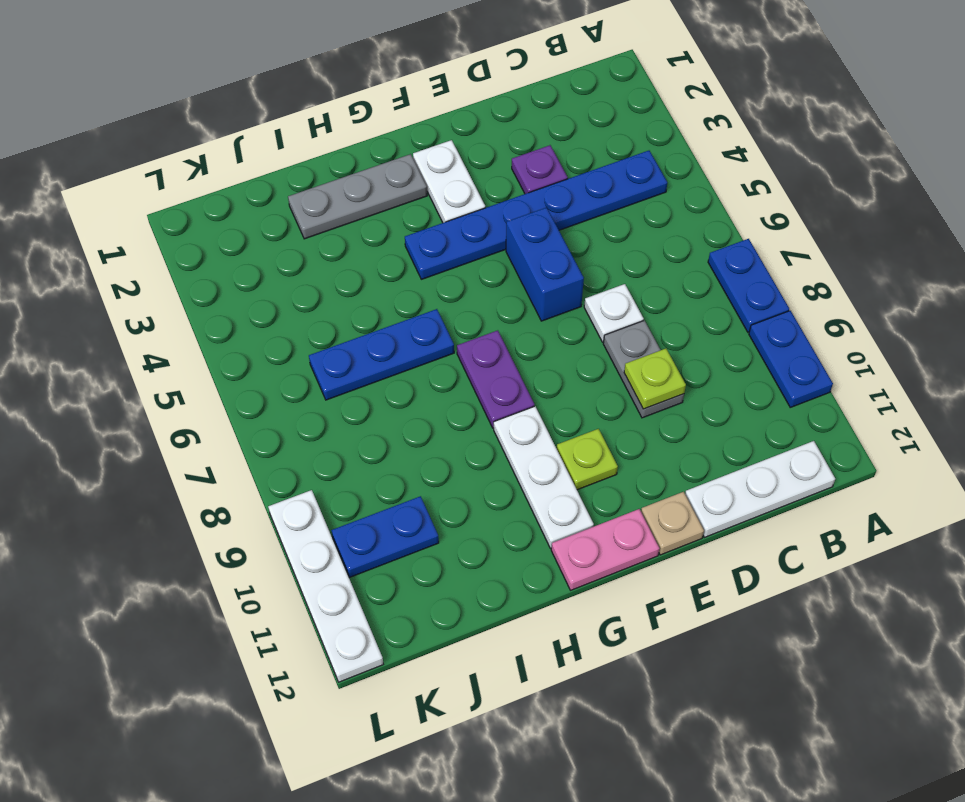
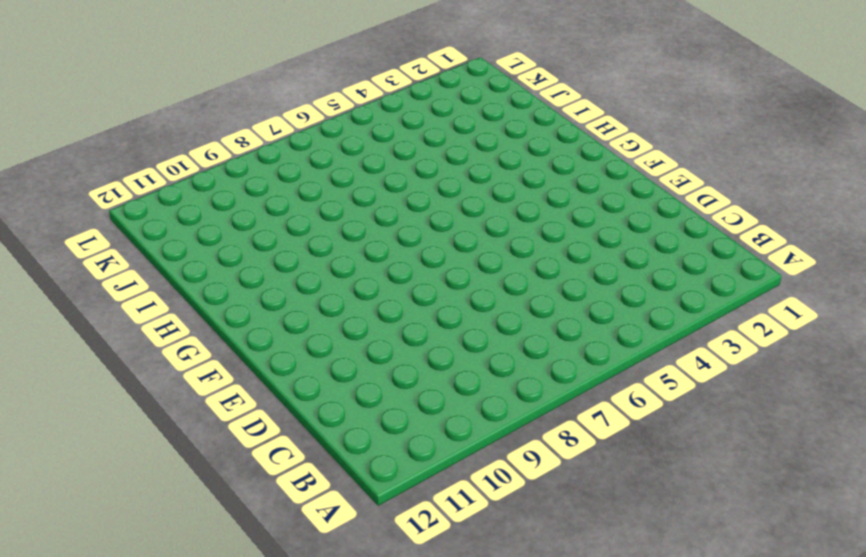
none -> blue 1x2 plate [708,239,789,332]
none -> blue 1x2 plate [749,311,833,407]
none -> blue 1x6 plate [405,151,667,279]

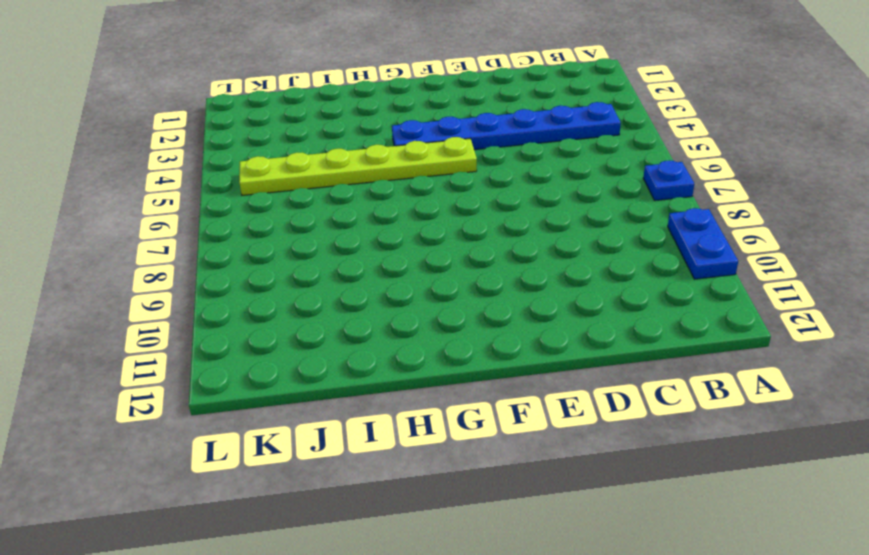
blue 1x1 plate [643,161,694,201] -> blue 1x2 plate [708,239,789,332]
lime 1x6 plate [239,137,477,195] -> none
none -> white 1x3 plate [685,441,835,537]
none -> purple 1x1 plate [512,145,568,194]
none -> white 1x1 plate [584,284,644,342]

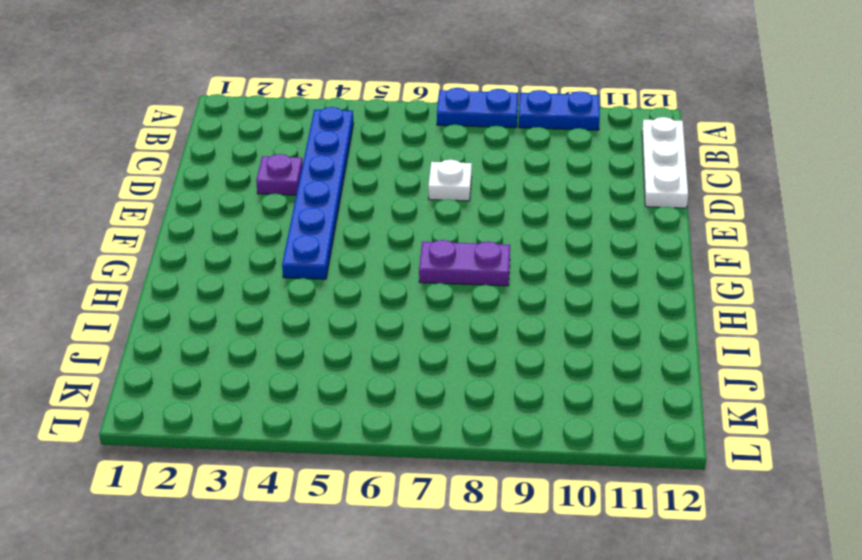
none -> grey 1x2 plate [603,320,684,418]
none -> blue 1x2 brick [506,207,584,321]
none -> tan 1x1 plate [641,492,704,555]

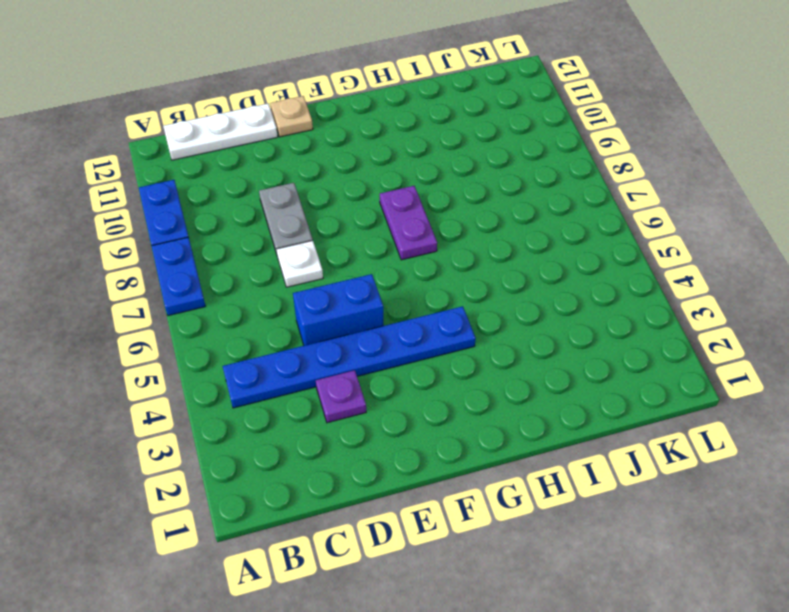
blue 1x2 brick [293,274,384,346] -> blue 1x2 brick turned to [506,207,584,321]
none -> white 1x2 plate [413,140,485,223]
none -> lime 1x1 plate [557,429,618,490]
none -> pink 1x2 plate [551,509,659,590]

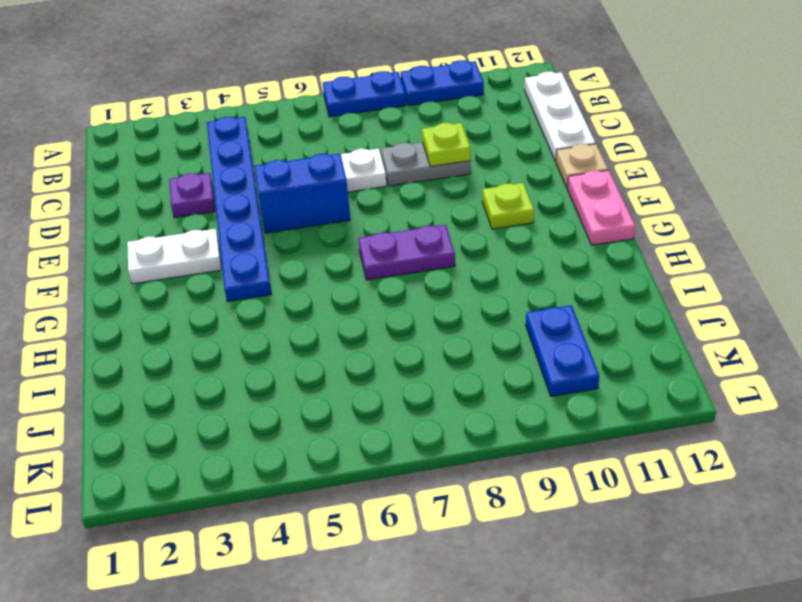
none -> grey 1x3 plate [288,154,427,239]
none -> white 1x3 plate [494,406,594,549]
none -> blue 1x3 plate [309,309,454,400]

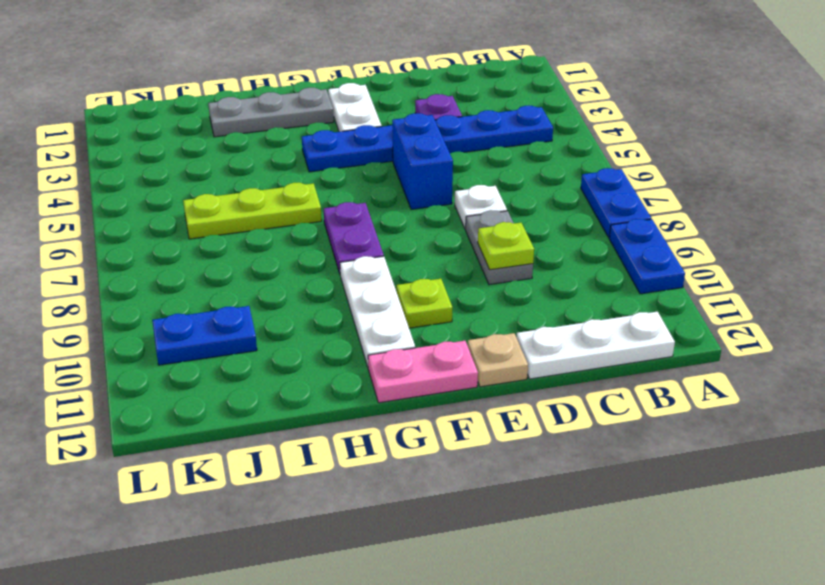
lime 1x3 plate [183,183,322,239] -> blue 1x3 plate [309,309,454,400]
none -> white 1x4 plate [268,490,383,682]

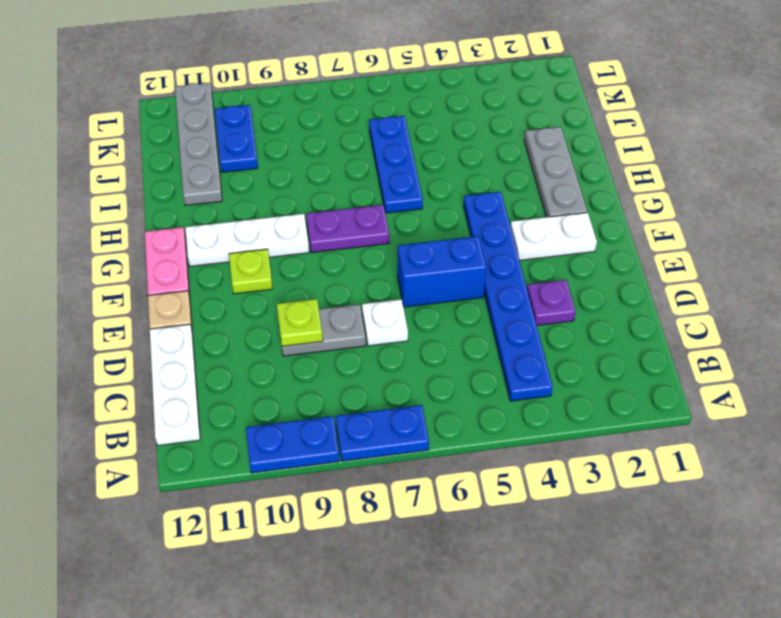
grey 1x4 plate [175,83,222,206] -> white 1x4 plate [268,490,383,682]

